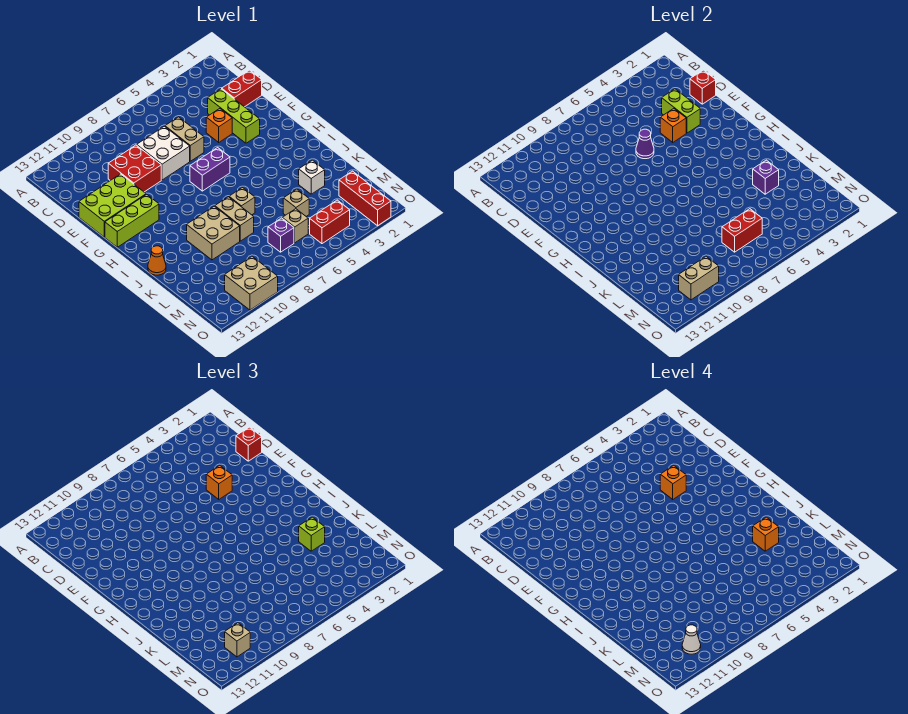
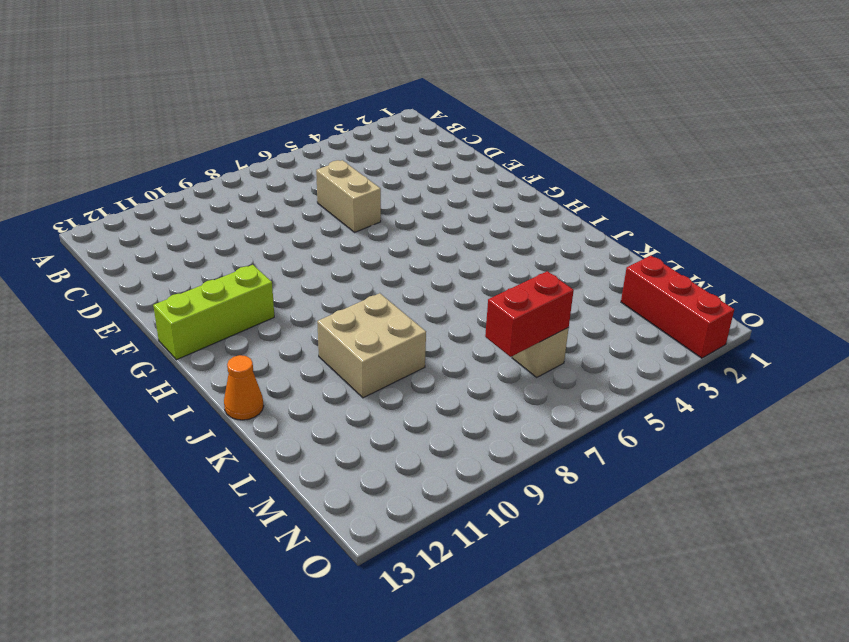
none -> red 1x2 brick [222,70,262,107]
none -> lime 1x3 brick [208,89,260,143]
none -> white 2x2 brick [137,126,190,180]
none -> red 2x2 brick [108,145,161,192]

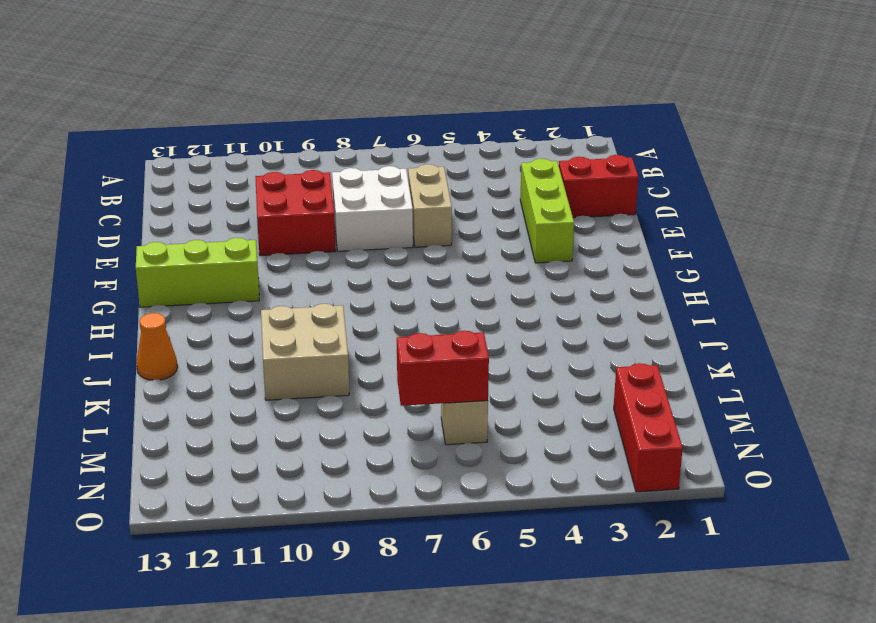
none -> orange 1x1 brick [206,109,232,142]
none -> lime 2x3 brick [79,174,146,237]
none -> purple 1x2 brick [190,148,230,191]
none -> tan 1x1 brick [229,188,255,215]

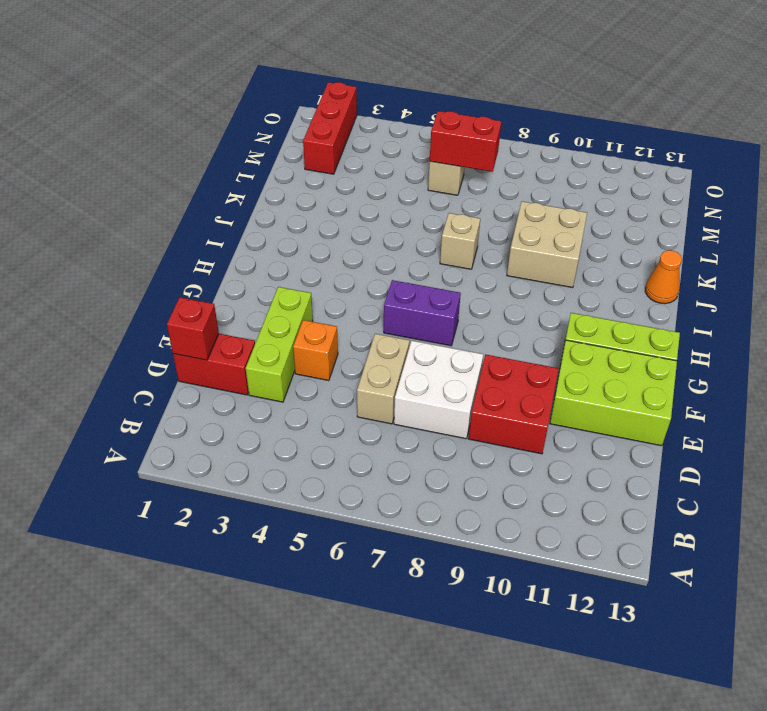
none -> tan 1x2 brick [215,197,254,241]
none -> white 1x1 brick [299,160,325,194]
none -> tan 1x1 brick [283,189,309,216]
none -> purple 1x1 brick [268,218,294,252]

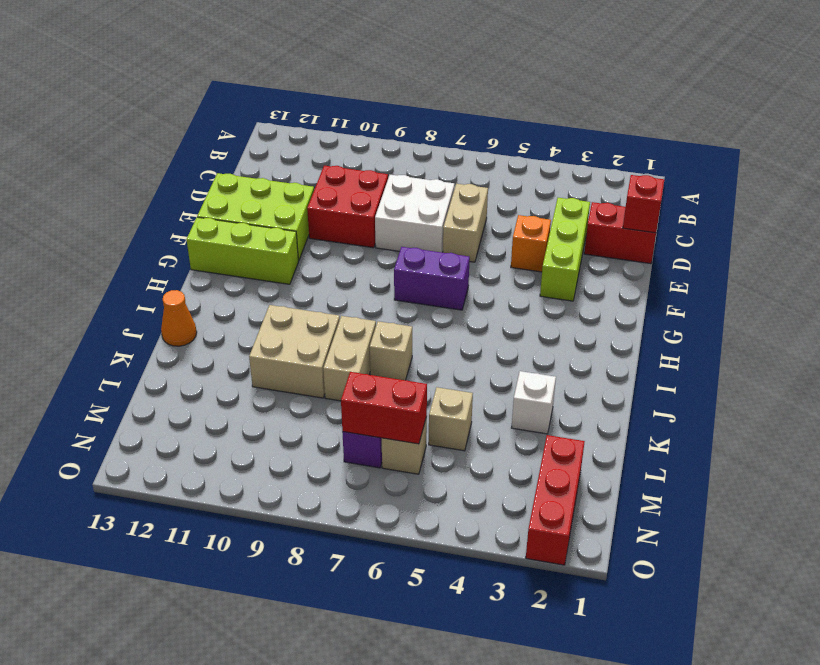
none -> red 1x2 brick [310,200,350,244]
none -> tan 2x2 brick [225,256,278,310]
none -> lime 1x2 brick [662,89,700,133]
none -> orange 1x1 brick [660,109,686,142]

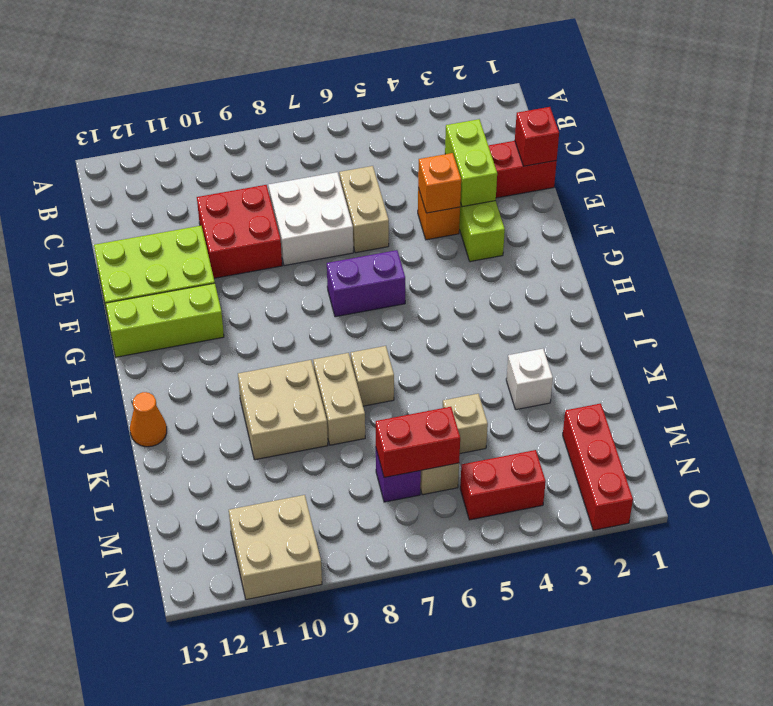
none -> purple 1x1 cone [636,129,654,159]
none -> purple 1x1 brick [753,160,779,194]
none -> tan 1x2 brick [679,256,719,300]
none -> red 1x1 brick [236,427,262,461]

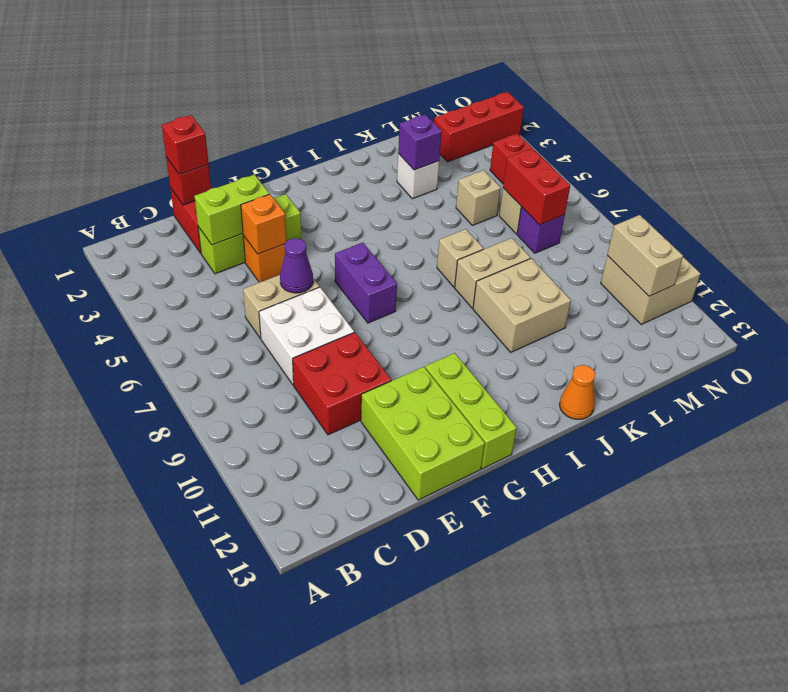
none -> orange 1x1 brick [206,466,232,499]
none -> lime 1x1 brick [299,517,325,551]
none -> tan 1x1 brick [225,623,250,657]
none -> orange 1x1 brick [660,466,686,499]

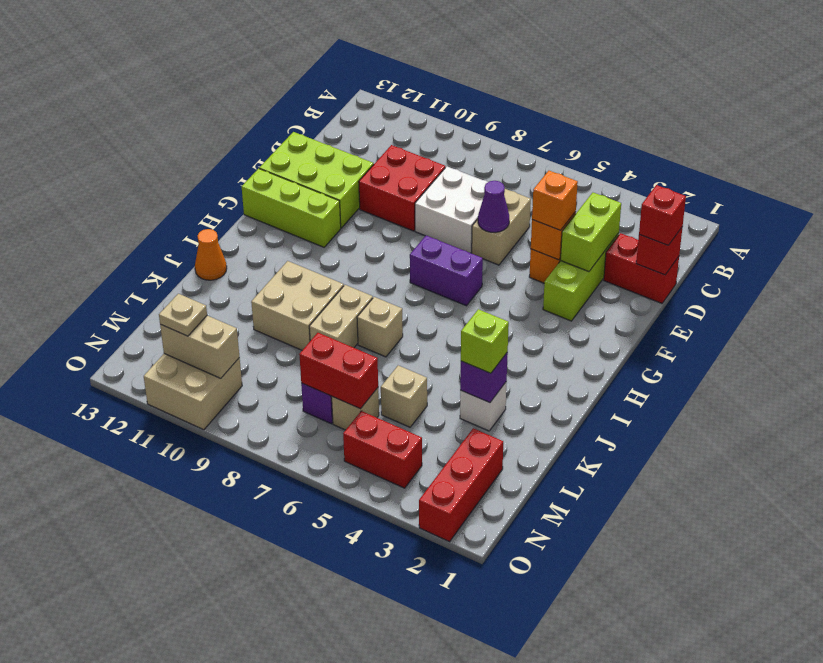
tan 1x1 plate [159,294,207,336] -> tan 1x1 brick [225,623,250,657]
none -> orange 1x1 brick [660,466,686,499]
none -> orange 1x1 brick [753,517,779,551]
none -> white 1x1 cone [682,625,701,654]

